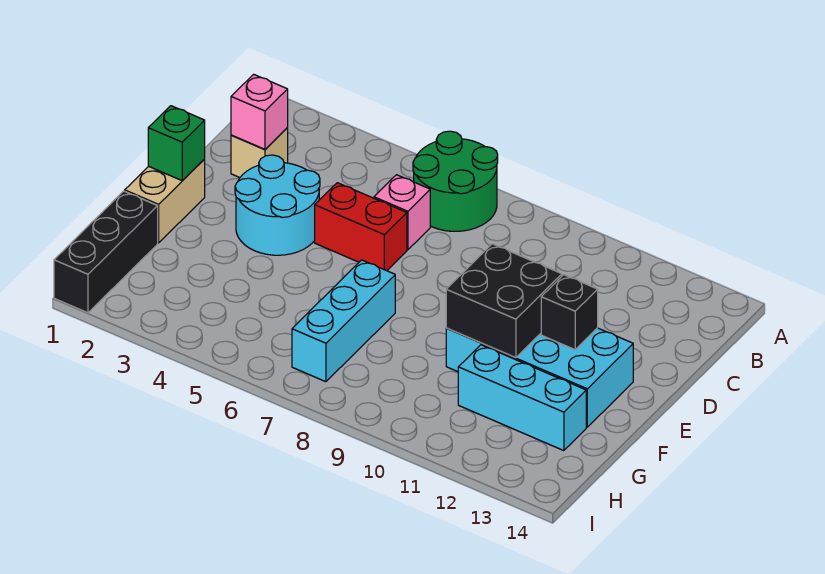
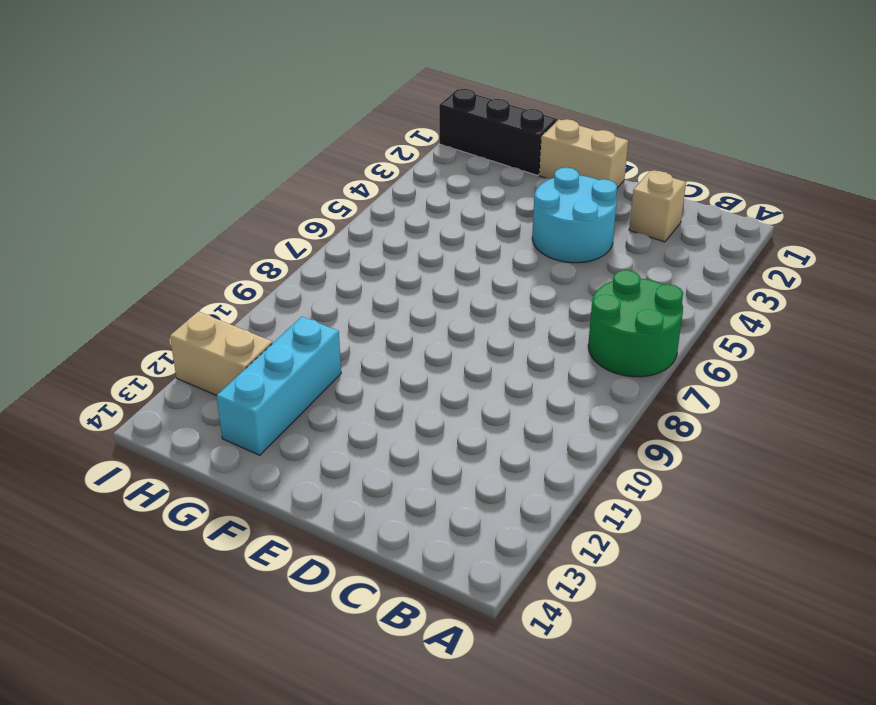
tan 1x2 brick [170,312,272,396] -> none
none -> pink 1x1 brick [374,175,430,250]
none -> red 1x2 brick [315,183,407,271]
none -> cyan 2x4 brick [446,328,633,427]

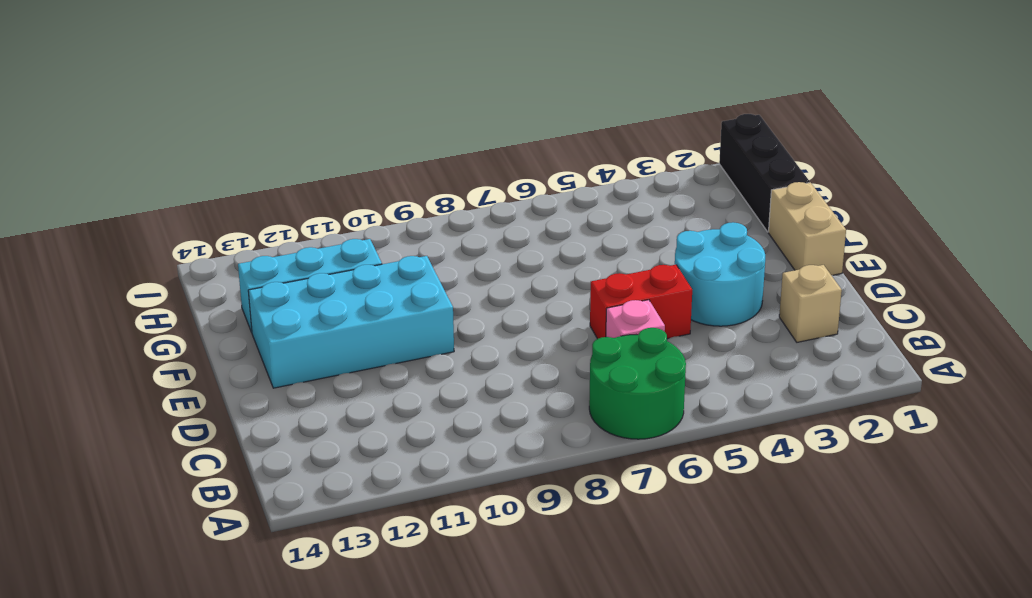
none -> cyan 1x3 brick [292,260,395,382]
none -> pink 1x1 brick [231,74,288,149]
none -> green 1x1 brick [148,106,205,181]

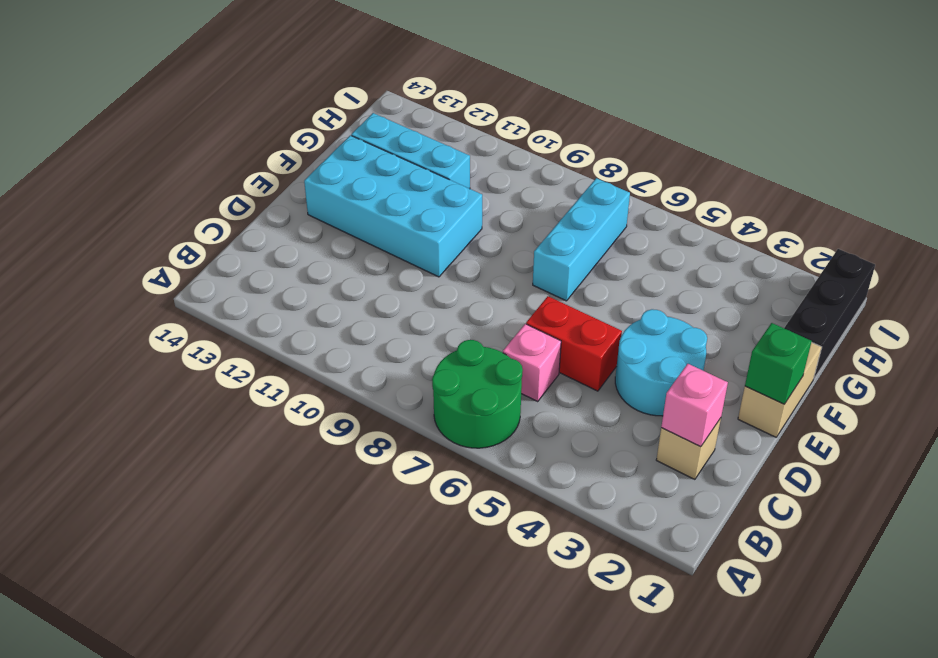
none -> black 2x2 brick [446,244,562,358]
none -> black 1x1 brick [541,275,598,350]

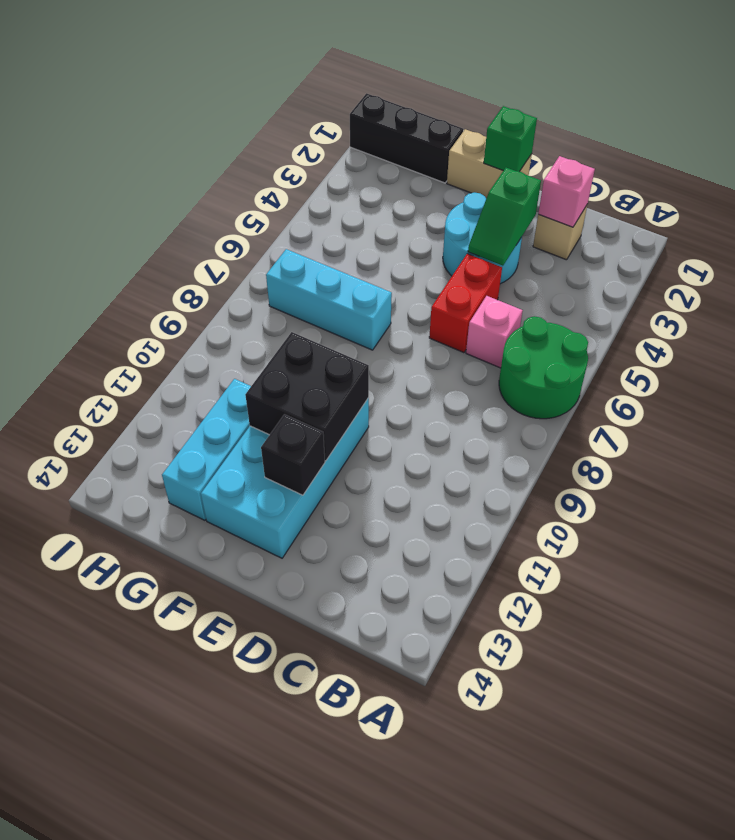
green 1x2 slope [468,168,541,266] -> none

